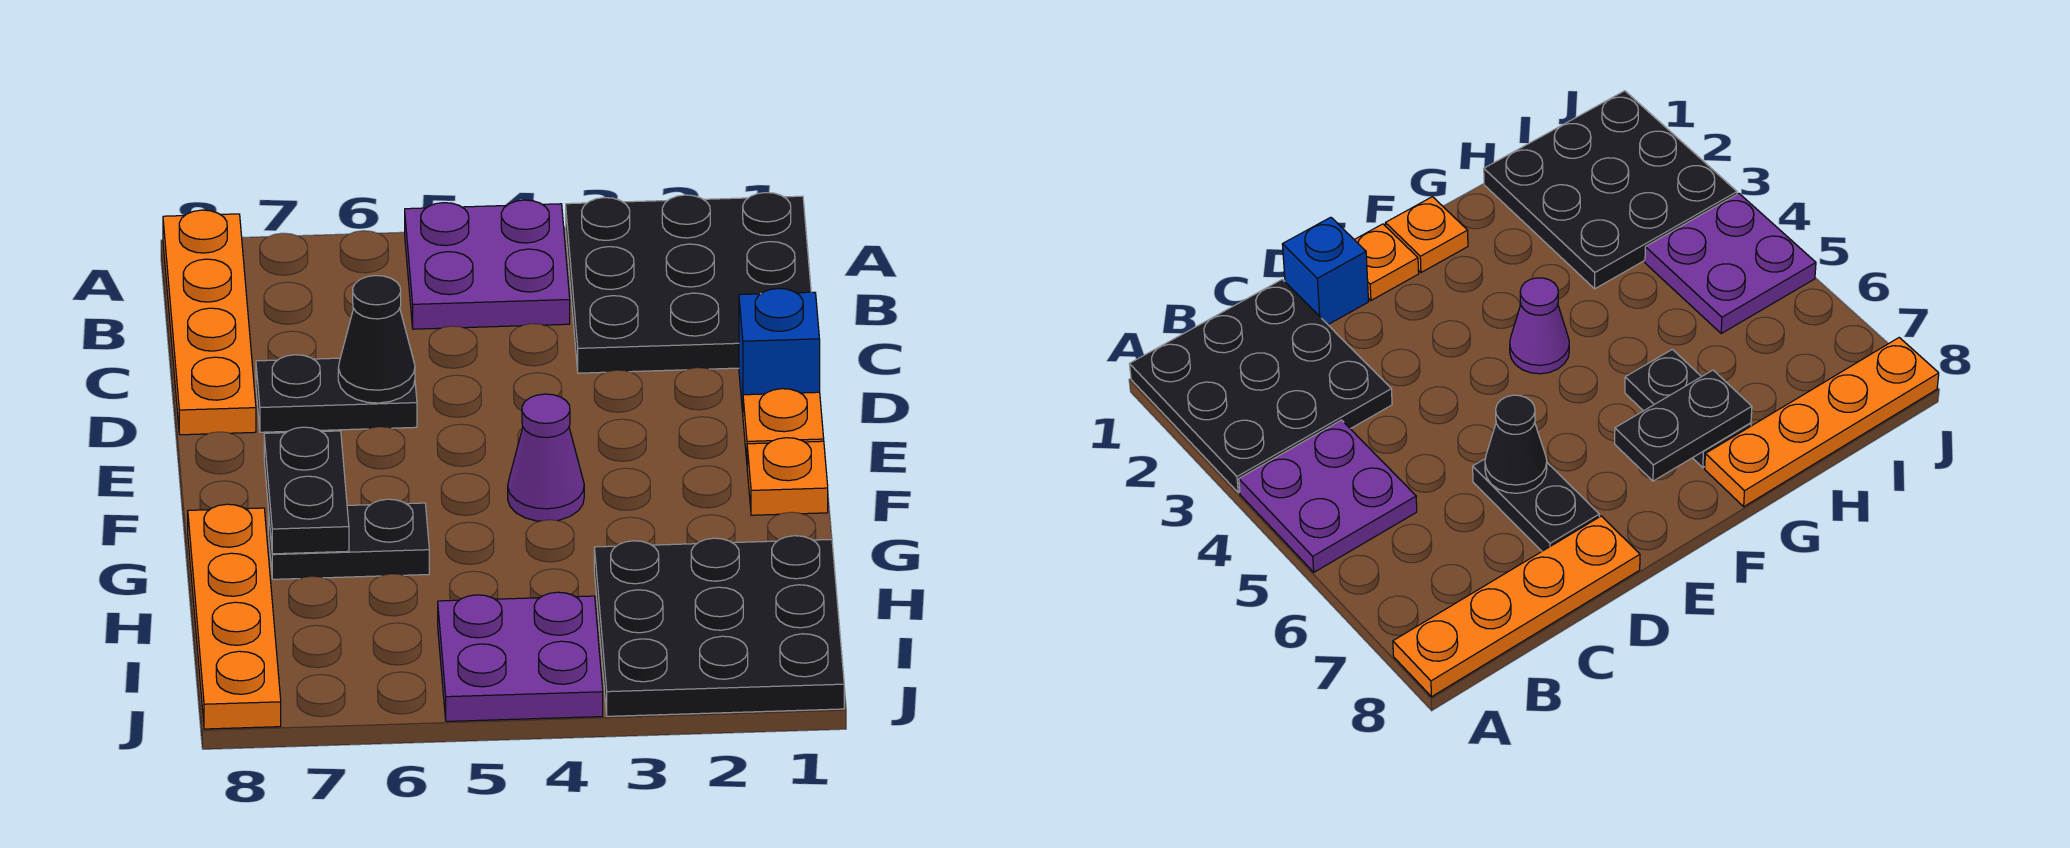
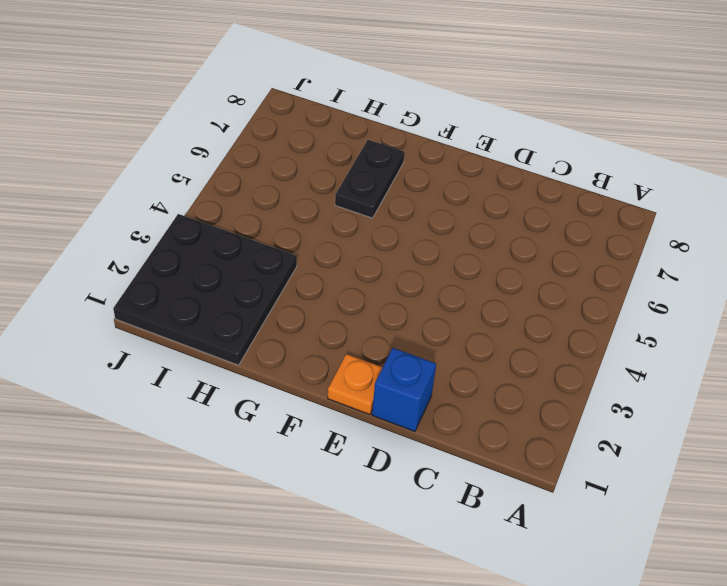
none -> black 3x3 plate [566,193,811,373]
none -> purple 2x2 plate [405,200,570,329]
none -> orange 1x4 plate [163,210,256,435]

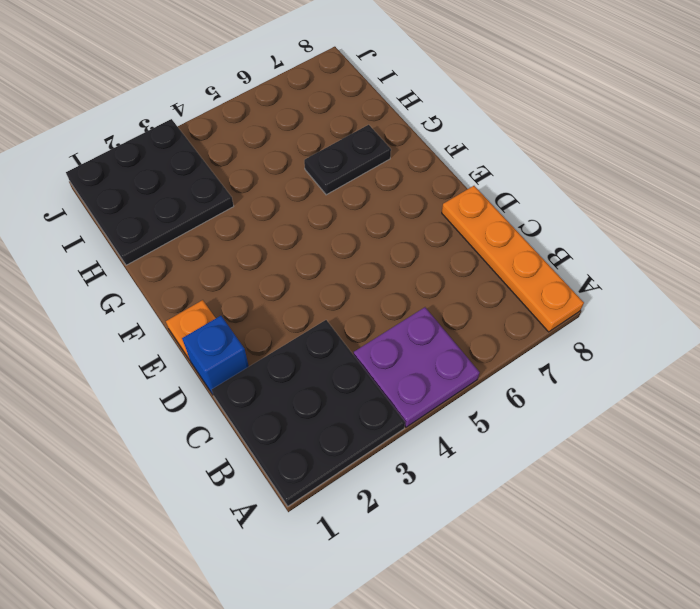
none -> black 1x2 plate [256,355,417,432]
none -> orange 1x1 plate [747,438,828,515]
none -> purple 1x1 cone [508,394,584,521]

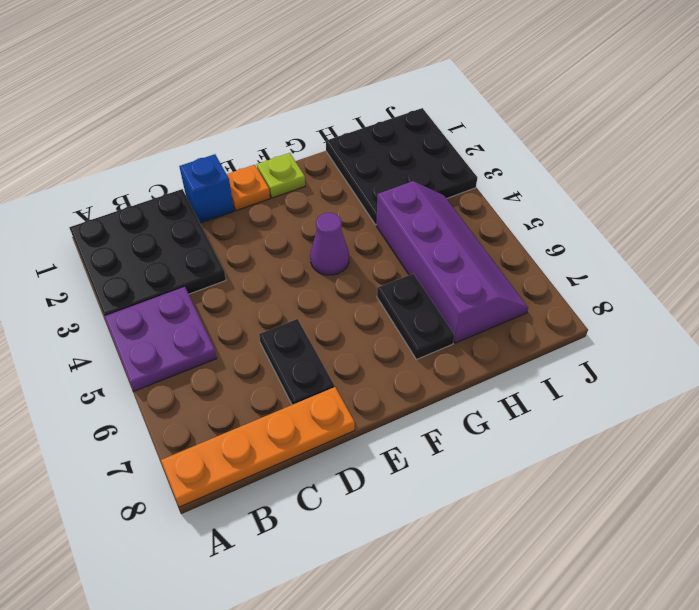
lime 1x1 plate [257,153,305,198] -> orange 1x1 plate [747,438,828,515]
purple 2x4 slope [376,181,528,343] -> purple 2x2 plate [438,592,603,721]
none -> orange 1x4 plate [188,504,281,729]
none -> black 1x1 cone [338,275,415,403]
none -> black 1x2 plate [264,427,349,554]

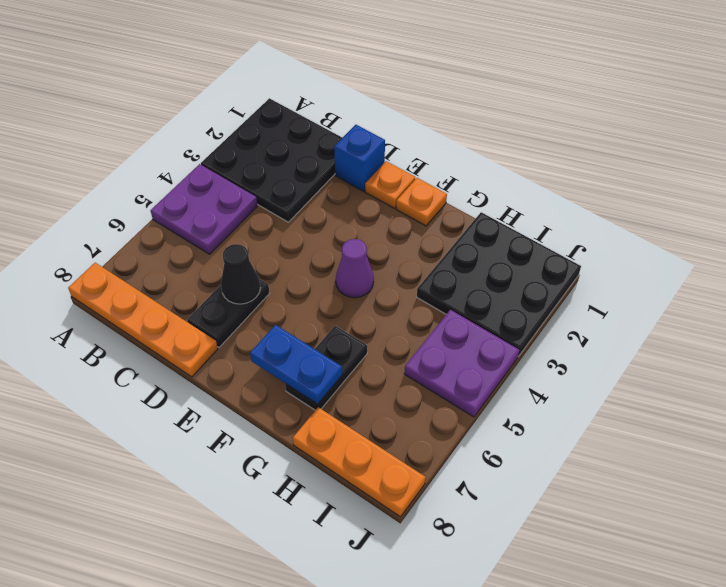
blue 1x2 plate [250,325,342,404] -> black 1x2 plate [264,427,349,554]
orange 1x3 plate [293,407,426,517] -> orange 1x4 plate [188,504,281,729]

